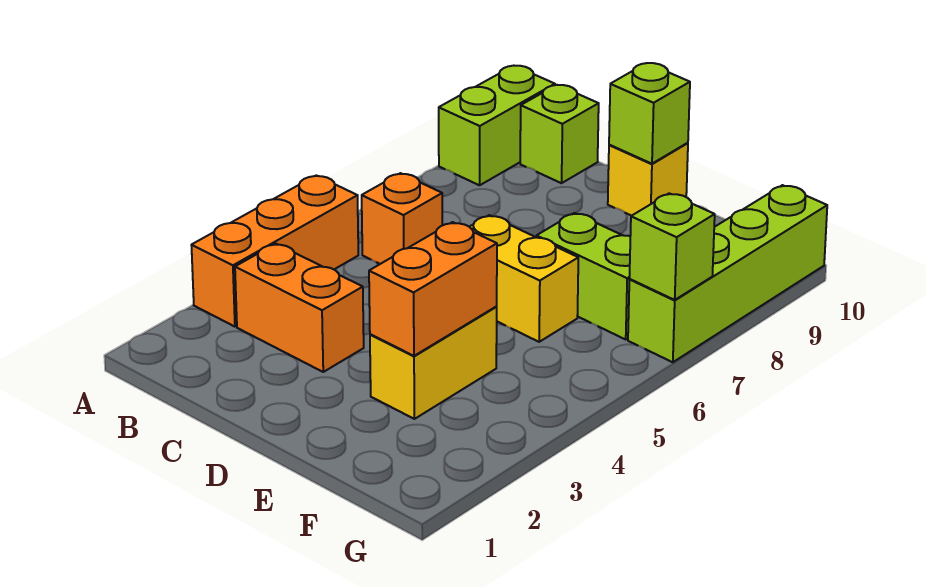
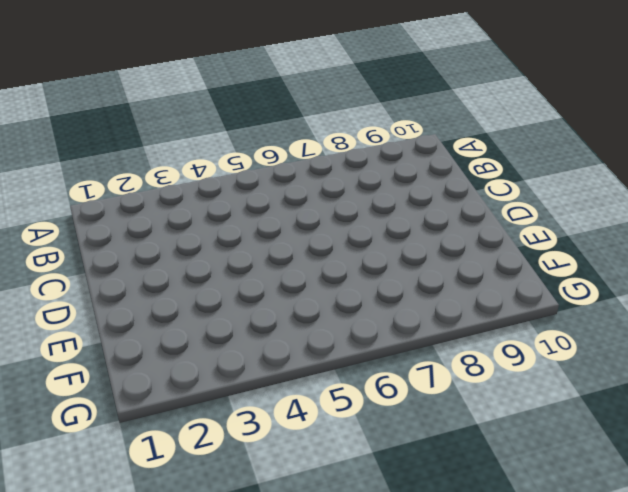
none -> orange 1x3 brick [191,175,358,327]
none -> lime 1x2 brick [439,66,555,185]
none -> orange 1x2 brick [235,244,364,372]

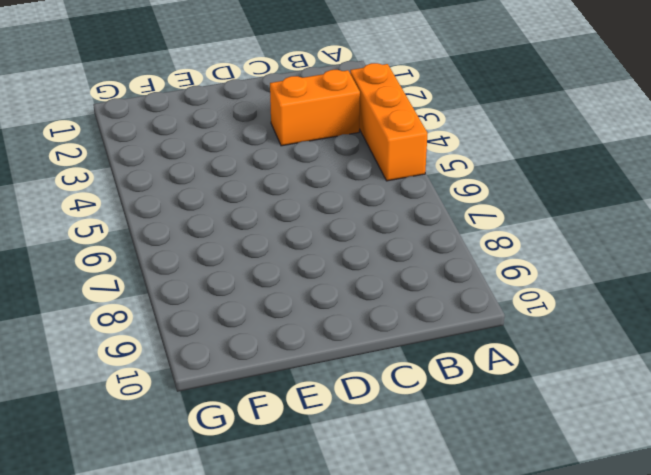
none -> lime 1x2 brick [439,66,555,185]
none -> orange 1x1 brick [362,173,442,264]
none -> lime 1x1 brick [520,85,599,183]

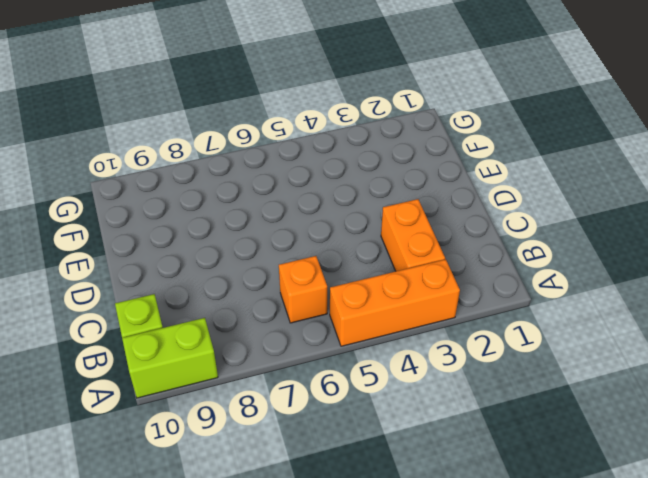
none -> yellow 1x2 brick [470,215,578,342]
none -> yellow 1x1 brick [608,143,688,216]
none -> yellow 1x2 brick [370,307,497,419]

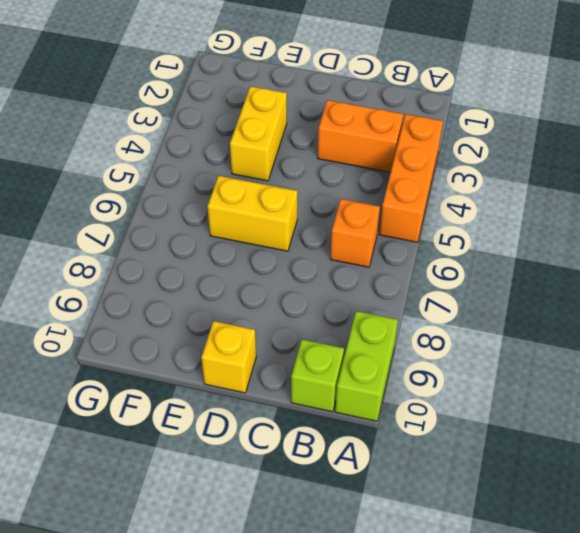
none -> lime 1x2 brick [536,213,630,339]
none -> lime 1x4 brick [628,185,827,362]
none -> lime 1x1 brick [609,63,690,164]

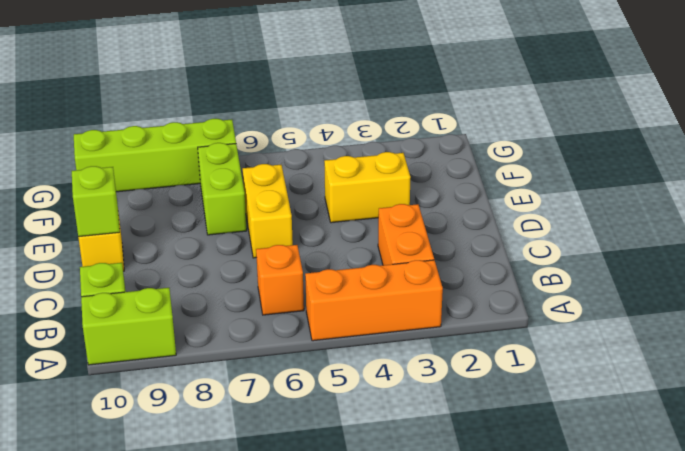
none -> orange 1x2 brick [369,222,497,356]
none -> lime 1x1 brick [629,193,715,300]

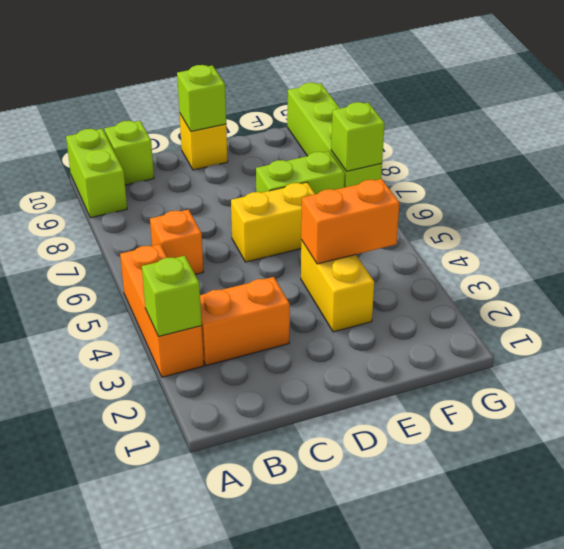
lime 1x1 brick [142,256,202,337] -> none
orange 1x2 brick [301,179,399,264] -> orange 1x2 brick turned to [369,222,497,356]

